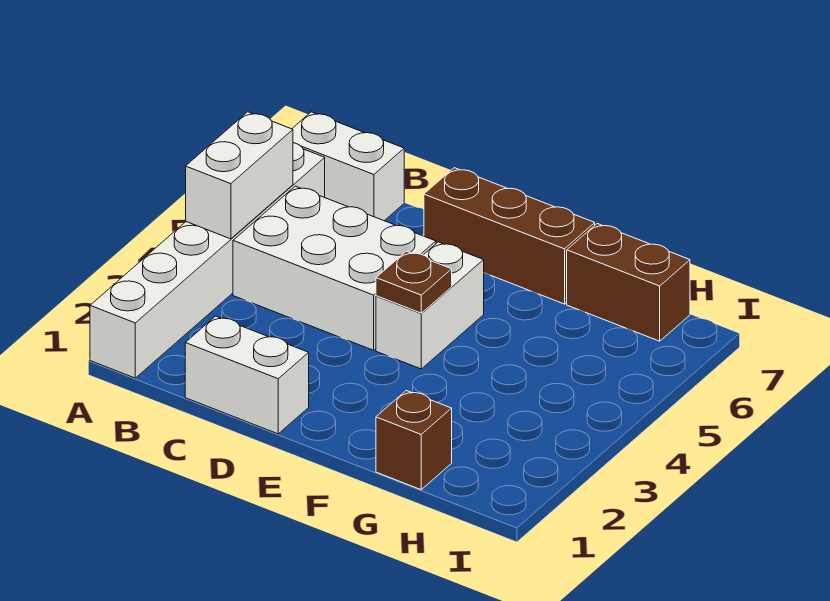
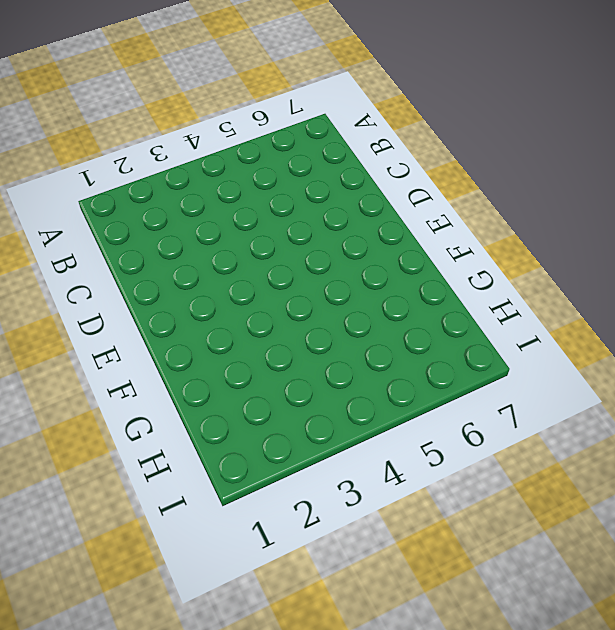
none -> white 1x6 brick [90,143,325,378]
none -> white 1x2 brick [292,112,404,221]

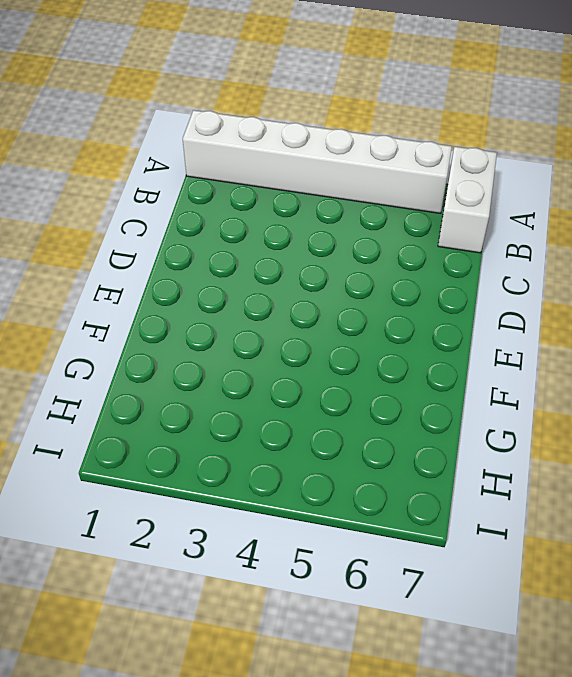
none -> white 2x3 brick [233,186,436,350]
none -> white 1x2 brick [185,316,309,434]

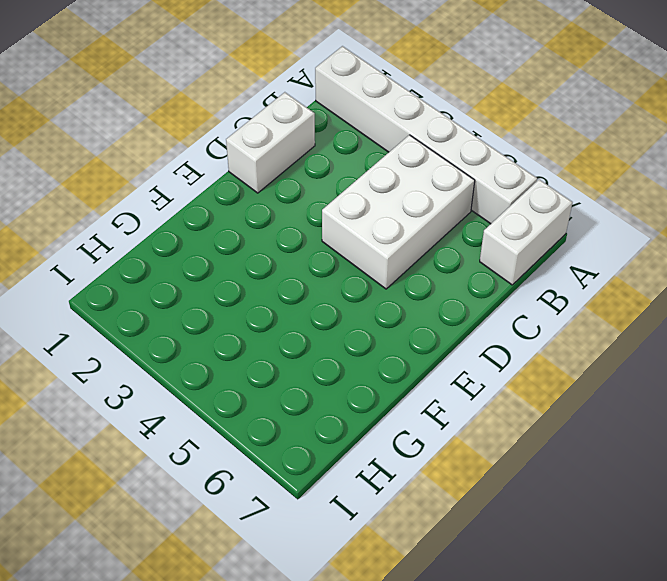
none -> brown 1x3 brick [424,168,595,304]
none -> white 1x2 brick [376,242,484,369]

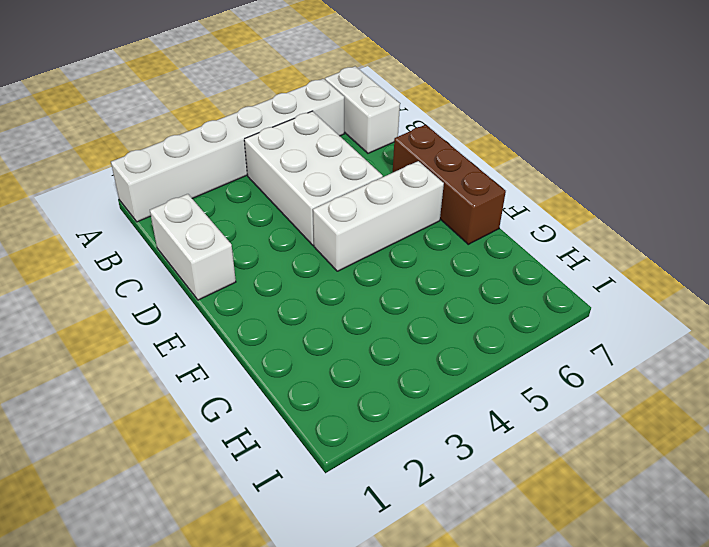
white 1x3 brick [313,161,444,271] -> white 1x2 brick [376,242,484,369]
none -> brown 1x1 brick [376,391,452,490]
none -> brown 1x2 brick [567,224,690,341]

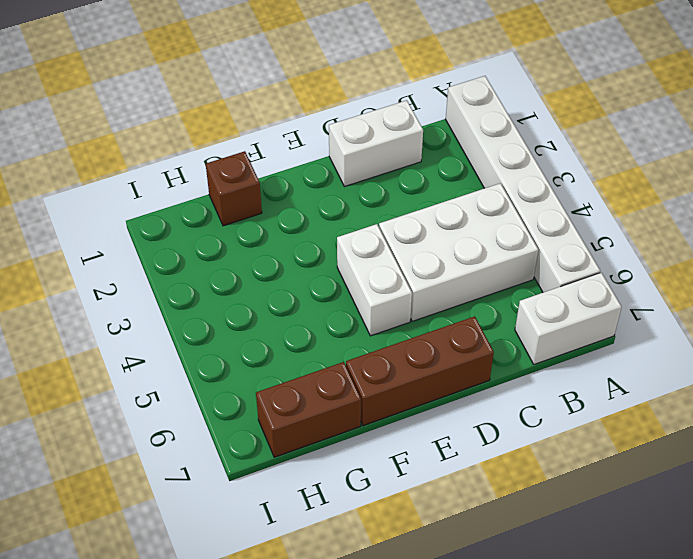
none -> white 1x2 brick [186,112,293,239]
none -> brown 1x1 plate [376,251,452,313]

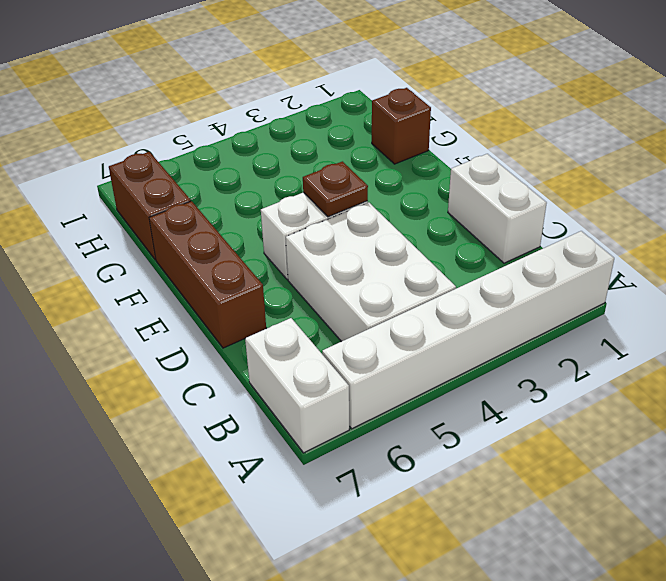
none -> white 1x2 brick [186,112,293,239]

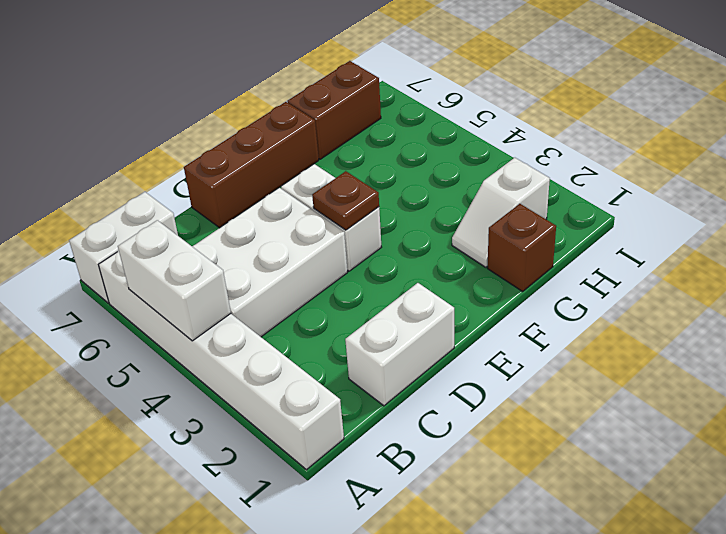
white 1x2 slope [452,158,550,267] -> none

